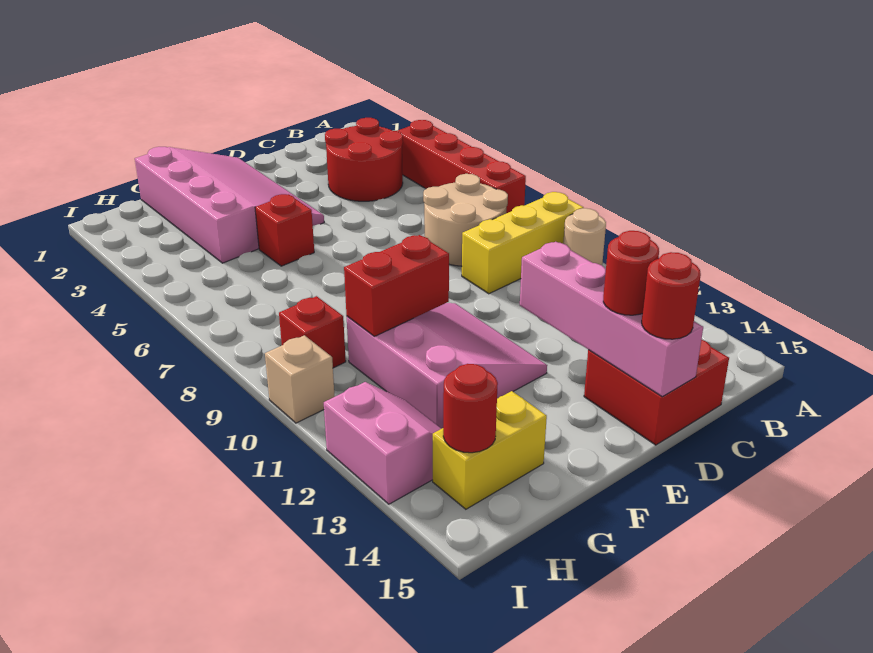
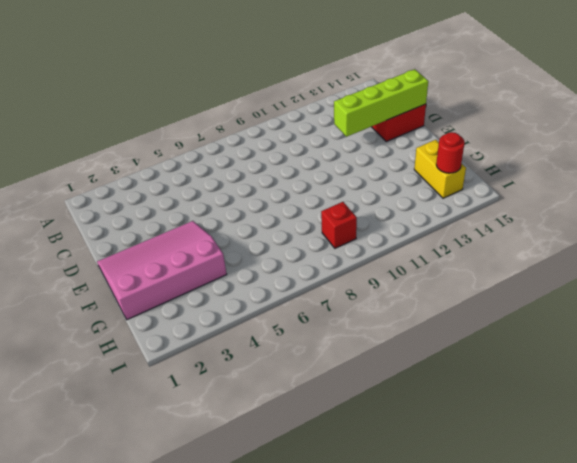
lime 1x4 brick [334,69,428,137] -> pink 1x4 brick [520,242,703,397]
none -> red 1x4 brick [397,120,526,213]
none -> yellow 1x3 brick [462,192,583,294]
none -> tan 1x1 round brick [563,208,606,265]

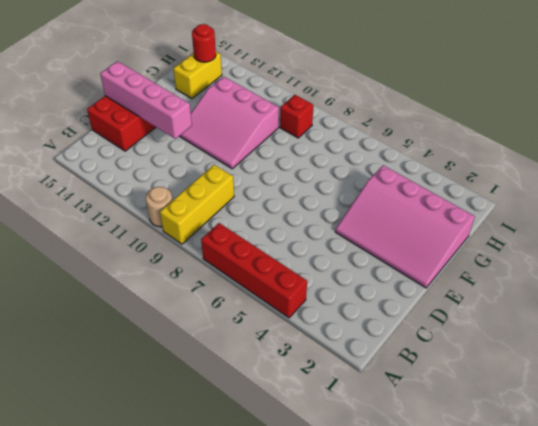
none -> red 2x2 round brick [325,118,403,201]
none -> tan 2x2 round brick [423,174,508,266]
none -> red 1x1 brick [255,194,314,266]

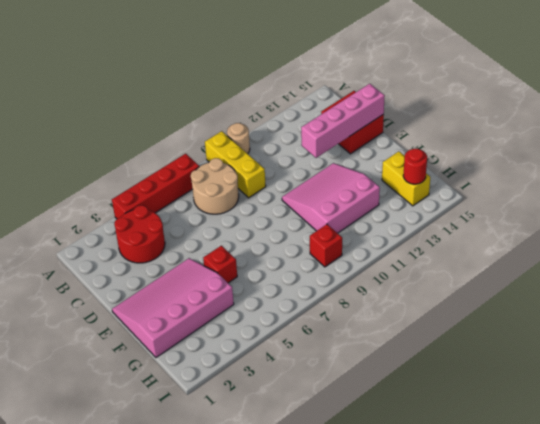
none -> pink 2x2 slope [324,382,441,504]
none -> tan 1x1 brick [265,335,335,423]
none -> red 1x2 brick [344,235,449,336]

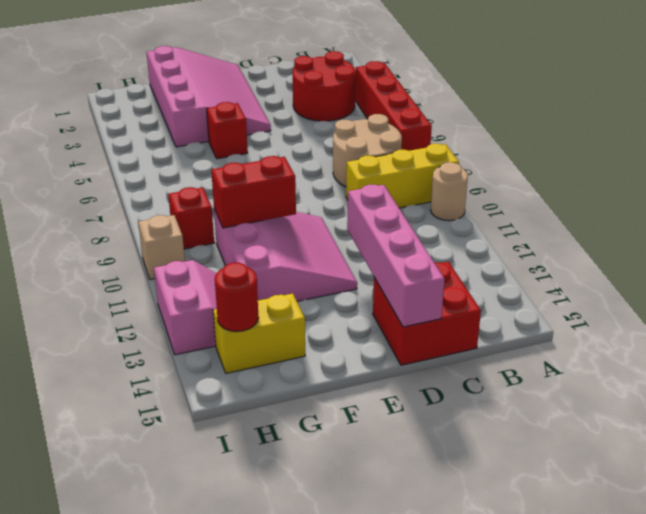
none -> red 1x1 round brick [603,231,659,315]
none -> red 1x1 round brick [642,252,701,339]

